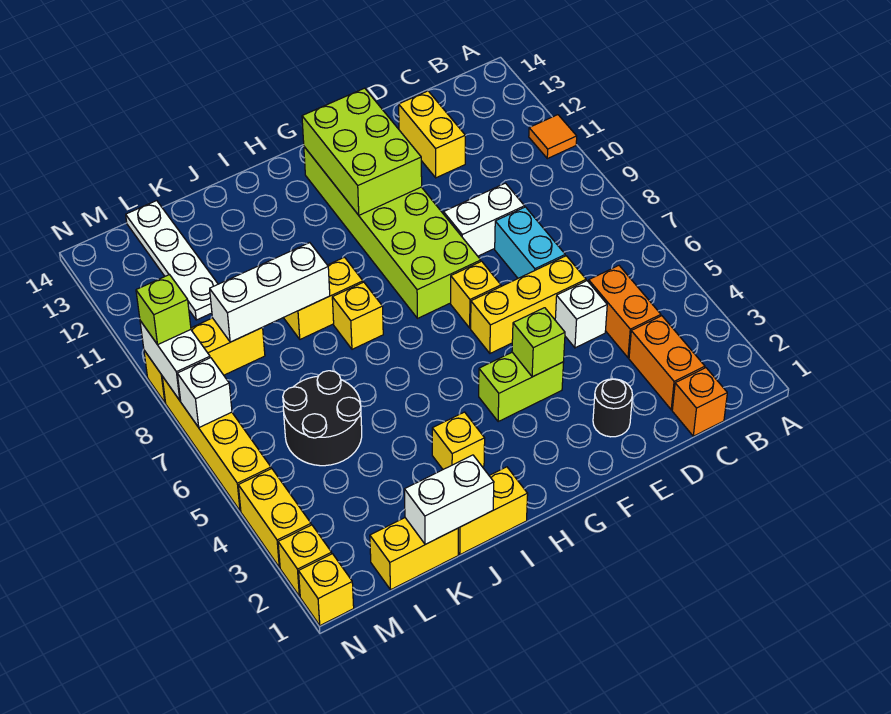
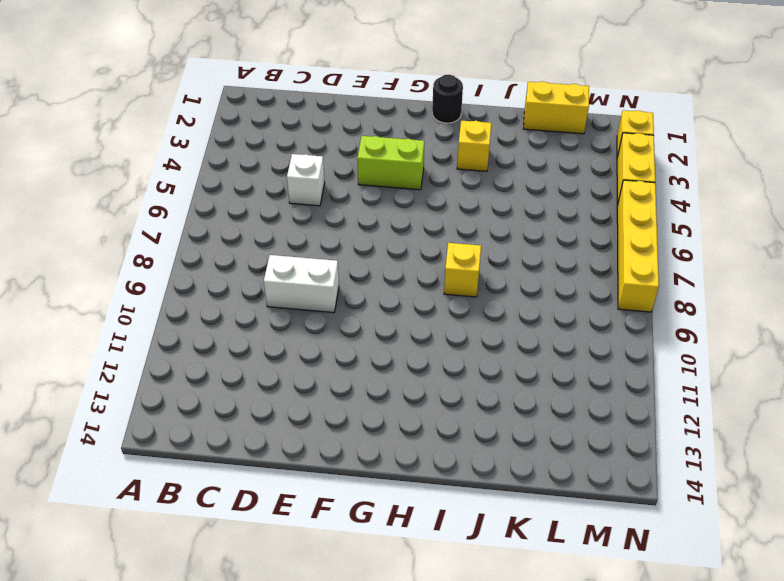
black 1x1 round brick [432,75,463,123] -> black 1x1 round brick moved to [593,379,632,437]
none -> orange 1x1 tile [529,115,577,159]
none -> orange 1x1 brick [672,368,727,436]
none -> orange 1x2 brick [629,316,705,410]
none -> orange 1x2 brick [589,266,661,358]

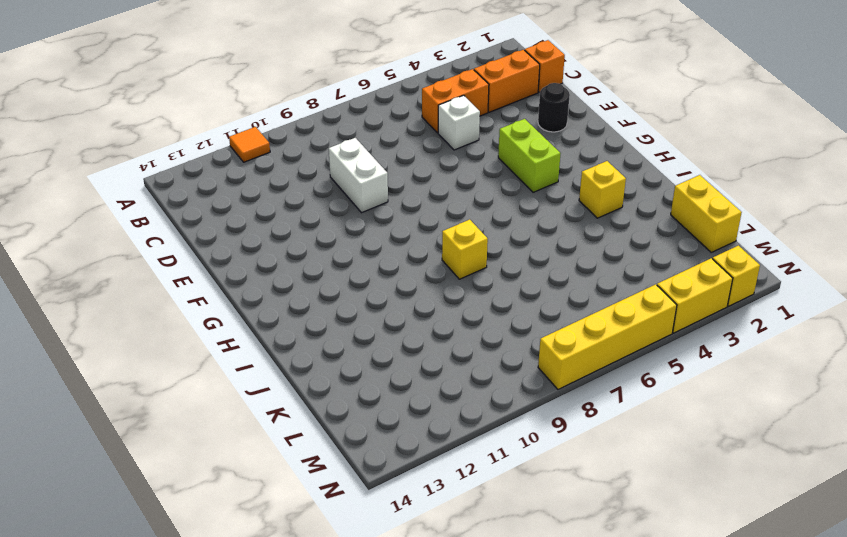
none -> yellow 1x3 brick [471,256,586,353]
none -> cyan 1x2 brick [495,207,565,278]
none -> yellow 1x2 brick [399,91,465,178]
none -> yellow 1x1 brick [451,261,501,328]

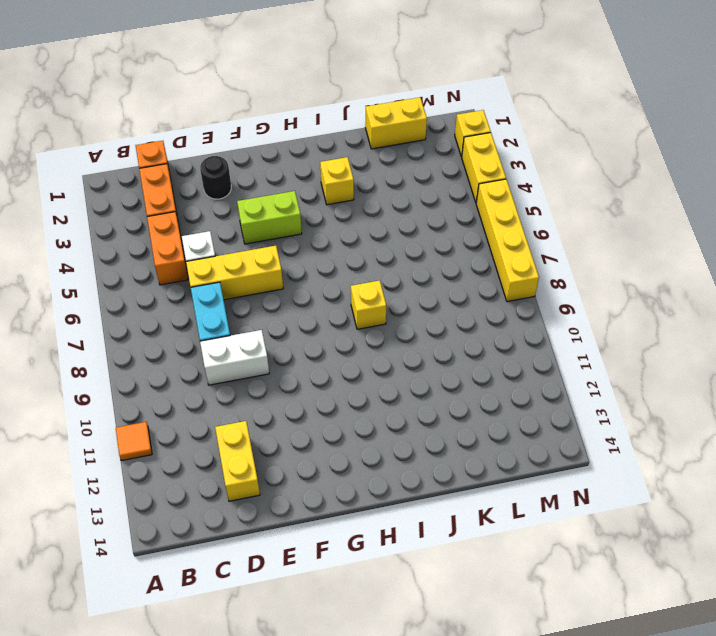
none -> yellow 1x1 brick [451,261,501,328]
none -> lime 2x6 brick [304,147,481,318]
none -> yellow 1x2 brick [458,467,528,555]
none -> yellow 1x2 brick [283,257,363,339]

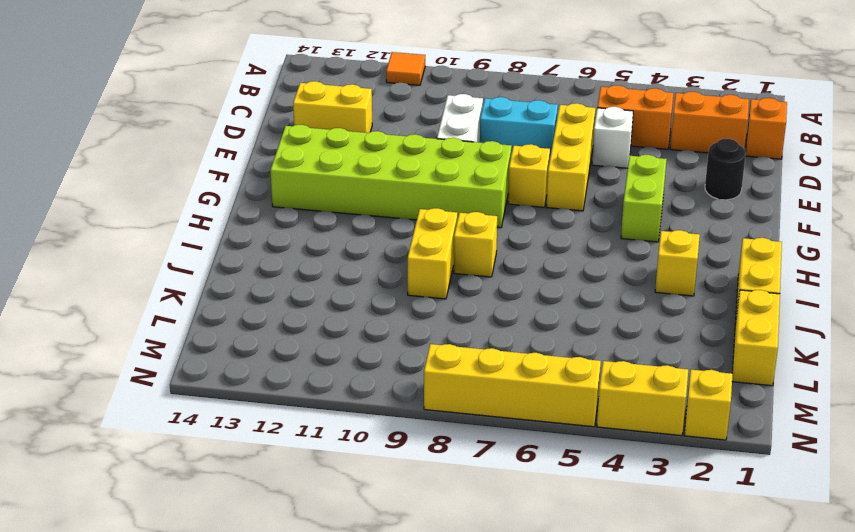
none -> black 2x2 round brick [283,371,362,466]
none -> yellow 1x3 brick [144,318,265,403]
none -> white 1x4 plate [126,201,218,320]
none -> yellow 1x1 brick [299,554,354,626]

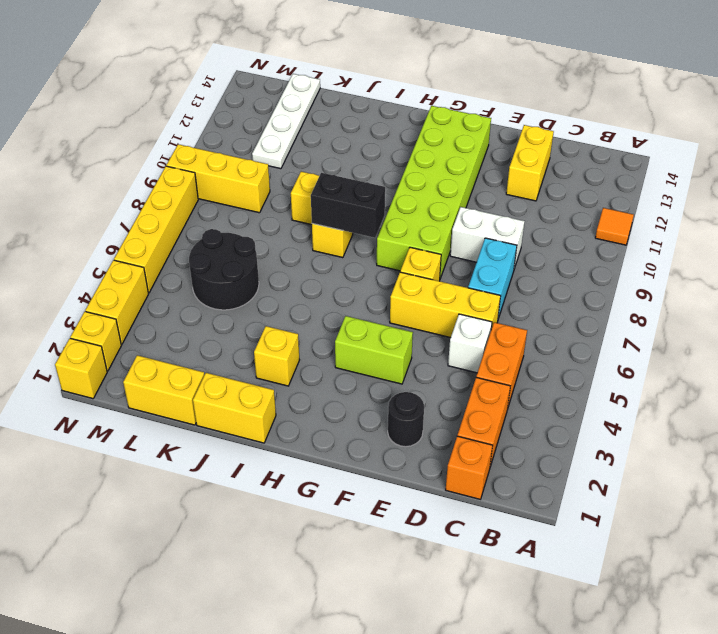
black 1x2 brick [311,173,385,238] -> none
none -> lime 1x1 brick [512,308,565,377]
none -> lime 2x3 brick [302,88,422,215]
none -> white 1x2 brick [404,455,494,544]
none -> white 1x3 brick [210,243,330,342]

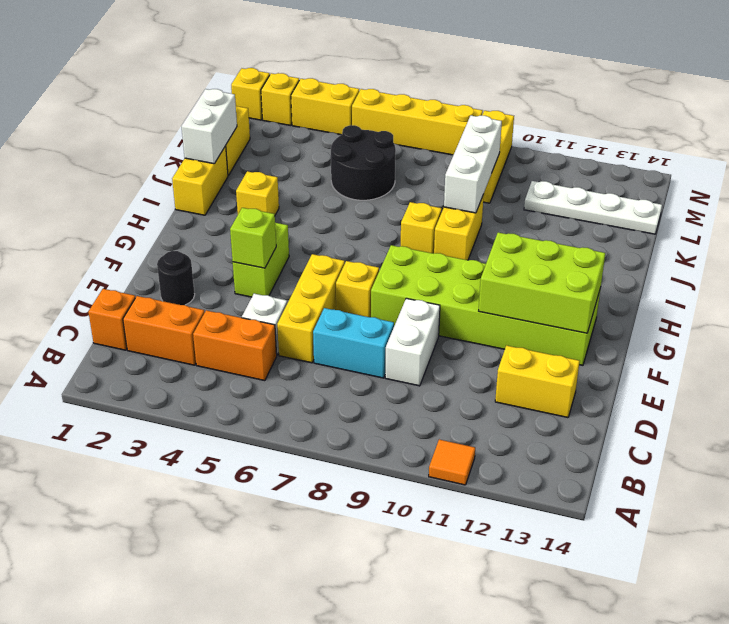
none -> white 1x1 brick [177,358,232,427]
none -> white 1x2 brick [140,321,210,401]
none -> lime 1x1 brick [136,275,191,345]

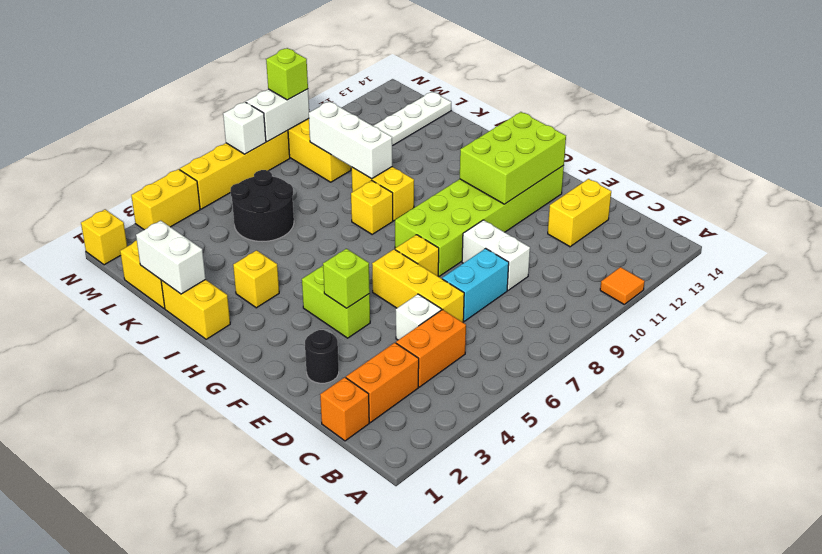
none -> yellow 1x1 brick [278,525,332,596]

